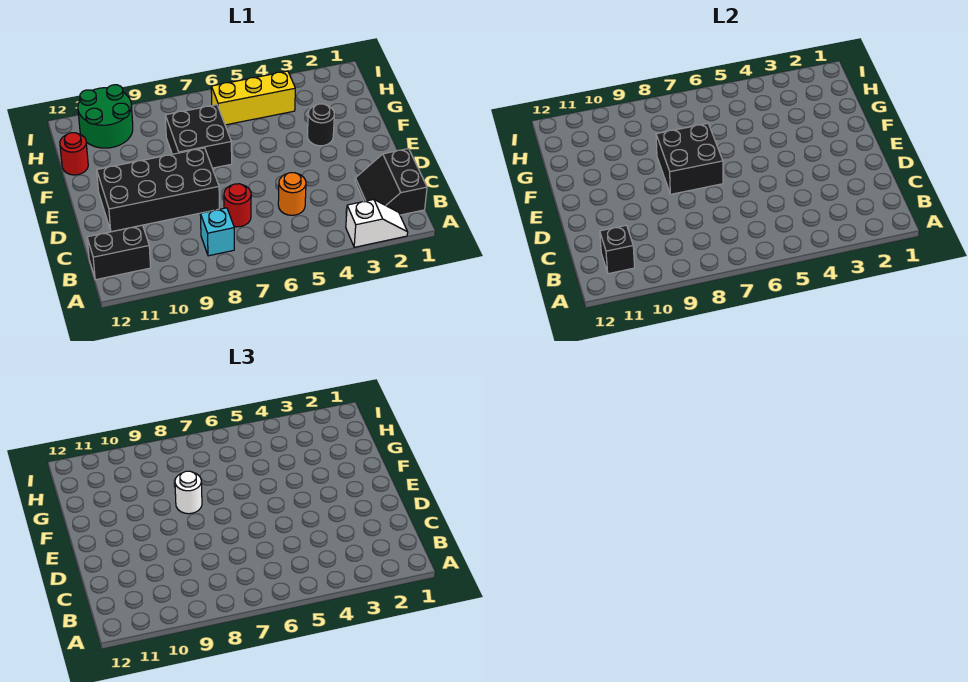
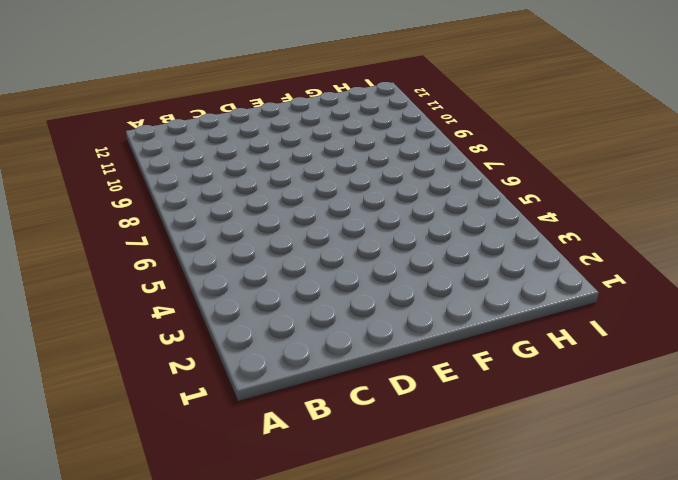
none -> white 1x2 slope [346,200,408,247]
none -> black 2x2 slope [355,149,427,215]
none -> cyan 1x1 brick [200,208,234,256]

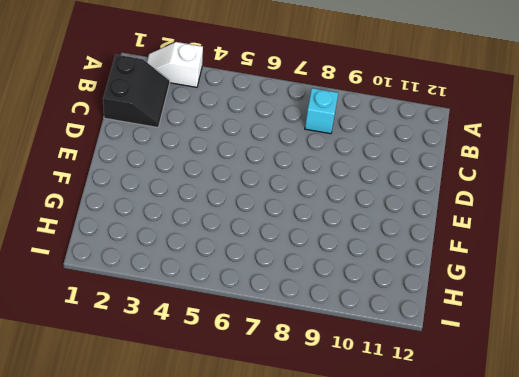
none -> black 1x2 brick [87,225,151,280]
none -> orange 1x1 round brick [278,173,306,215]
none -> red 1x1 round brick [224,184,251,227]

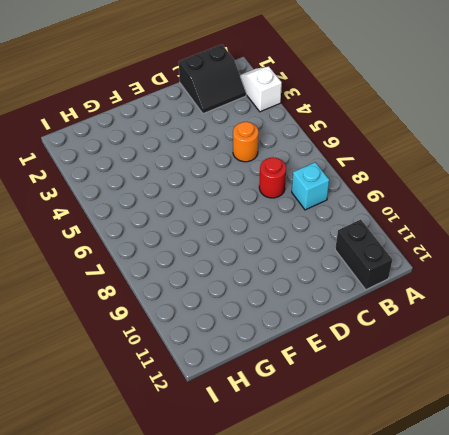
none -> black 2x4 brick [97,148,219,232]
none -> black 1x1 round brick [307,104,334,146]
none -> black 2x2 brick [165,105,232,168]

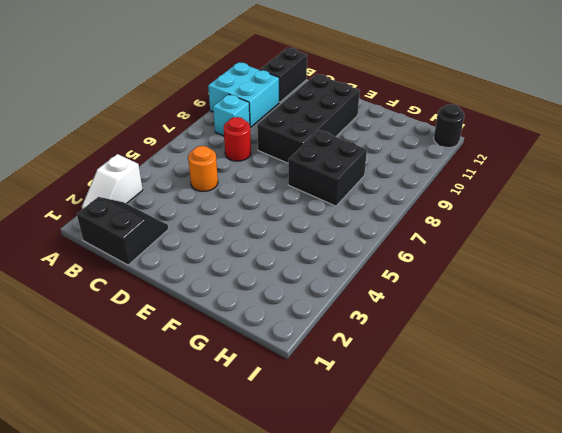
cyan 2x2 brick [208,62,279,127] -> none
black 1x1 round brick [434,104,464,148] -> black 1x1 round brick moved to [307,104,334,146]
none -> red 1x1 round brick [60,133,88,175]
none -> yellow 1x3 brick [211,71,295,125]
none -> green 2x2 round brick [78,85,133,148]

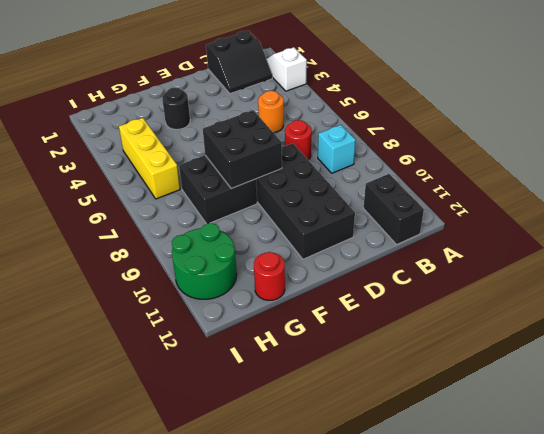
none -> black 1x1 brick [600,225,635,274]
none -> white 1x1 round brick [175,471,202,514]

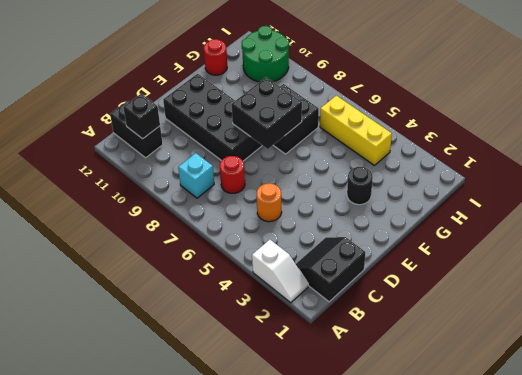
none -> white 1x1 round brick [175,471,202,514]

